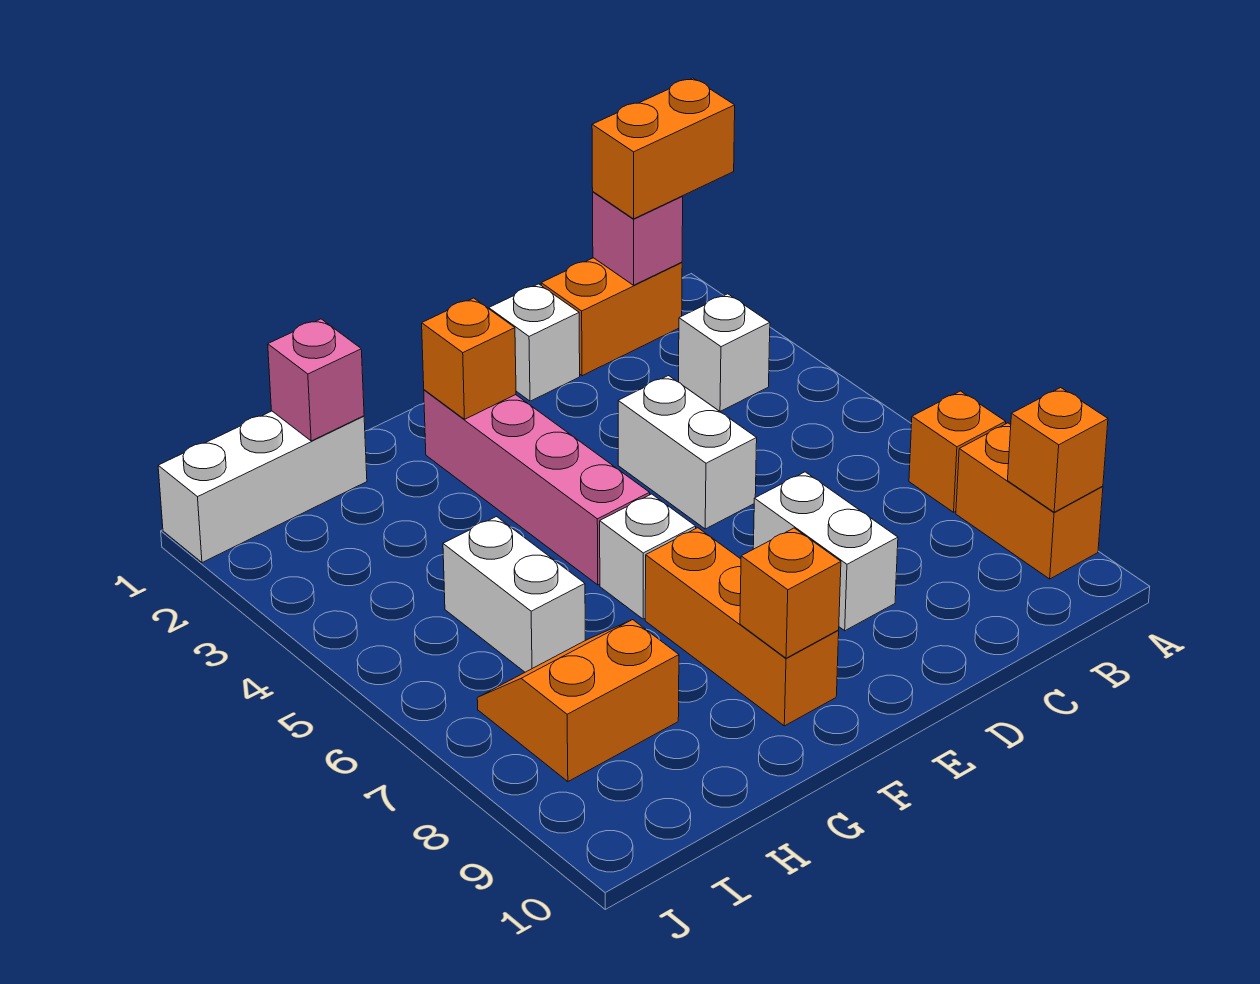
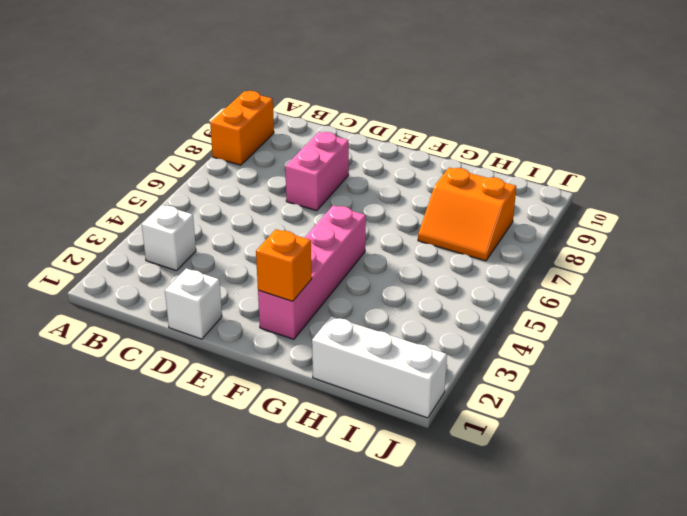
pink 1x2 brick [285,132,349,211] -> white 1x2 brick [753,472,898,631]
none -> orange 1x1 brick [909,391,1006,512]
none -> orange 1x2 brick [541,258,682,376]
none -> white 1x2 brick [618,376,757,529]

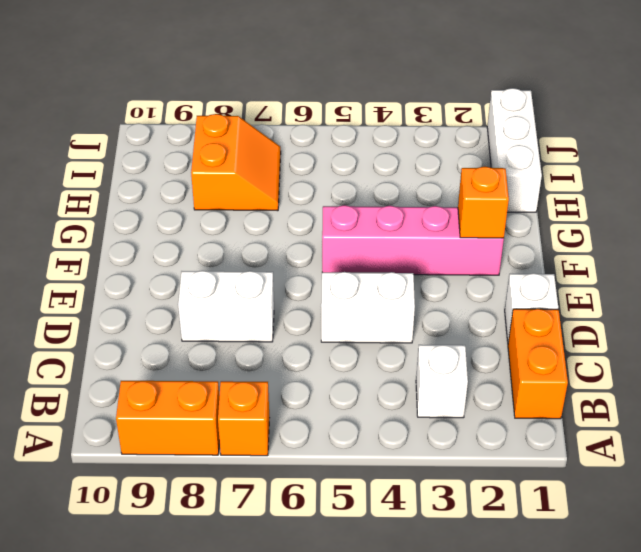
none -> white 1x1 brick [600,494,696,619]
none -> orange 1x3 brick [645,528,839,726]
none -> white 1x2 brick [443,517,585,672]

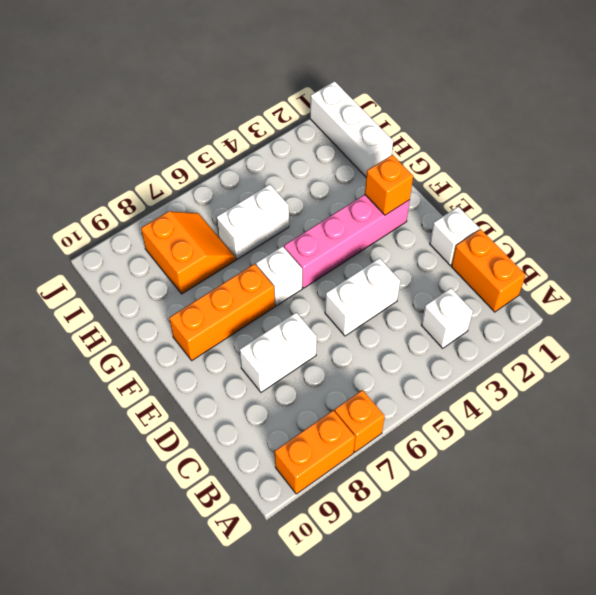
none -> orange 1x1 brick [1008,388,1108,512]
none -> pink 1x1 brick [593,192,683,285]
none -> orange 1x1 brick [740,528,841,658]

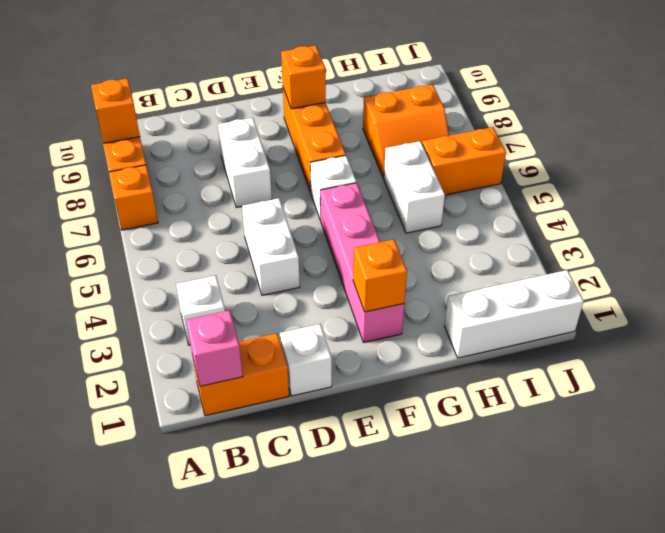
orange 1x2 brick [422,127,506,195] -> orange 1x2 brick moved to [592,78,735,219]
none -> pink 1x1 brick [268,319,364,441]

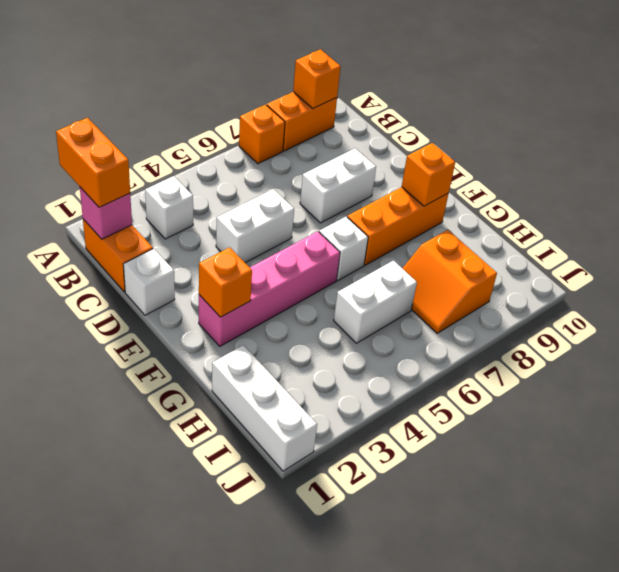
none -> pink 1x1 brick [268,319,364,441]

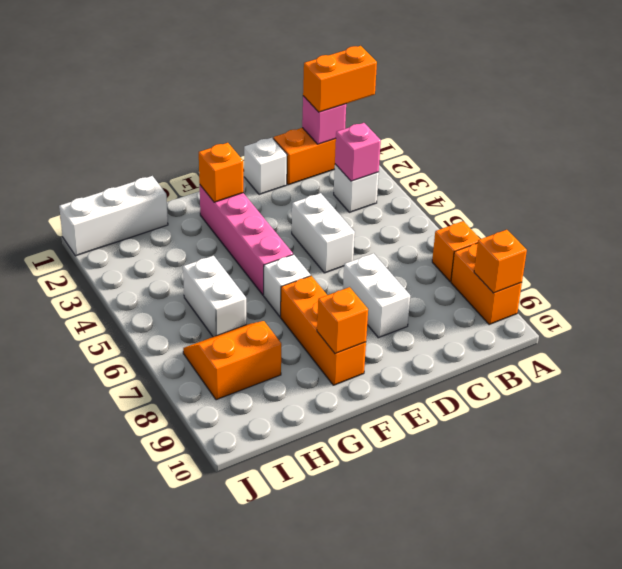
pink 1x1 brick [335,123,381,181] -> pink 1x1 brick moved to [268,319,364,441]

